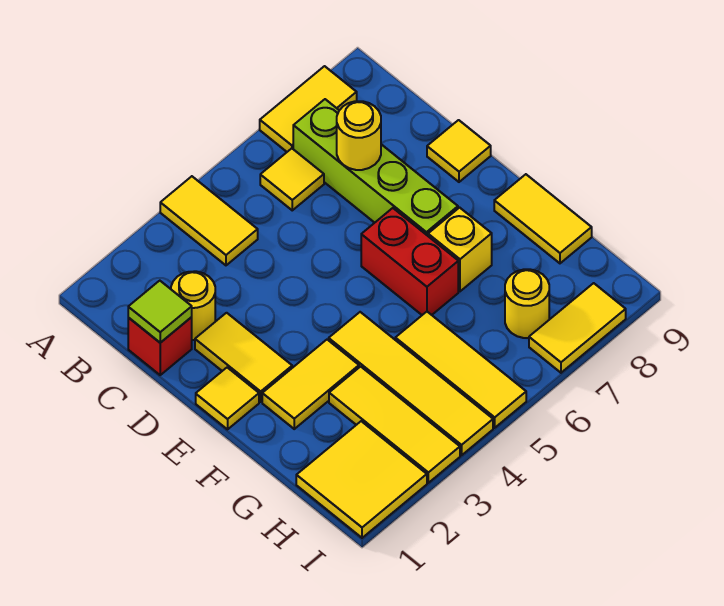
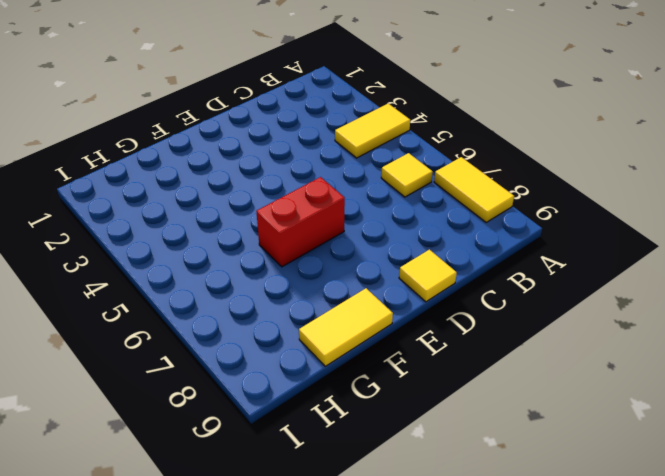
none -> lime 1x4 brick [293,99,458,236]
none -> red 1x1 brick [128,317,192,375]
none -> yellow 1x1 round brick [171,271,215,340]

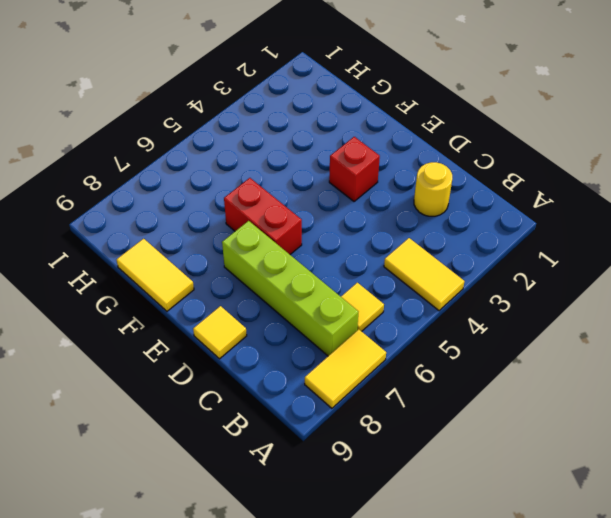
red 1x1 brick [329,137,380,202] -> red 1x1 brick moved to [128,317,192,375]
none -> yellow 1x2 tile [195,313,292,402]
none -> yellow 1x1 tile [196,368,259,429]
none -> yellow 1x2 tile [262,340,359,429]

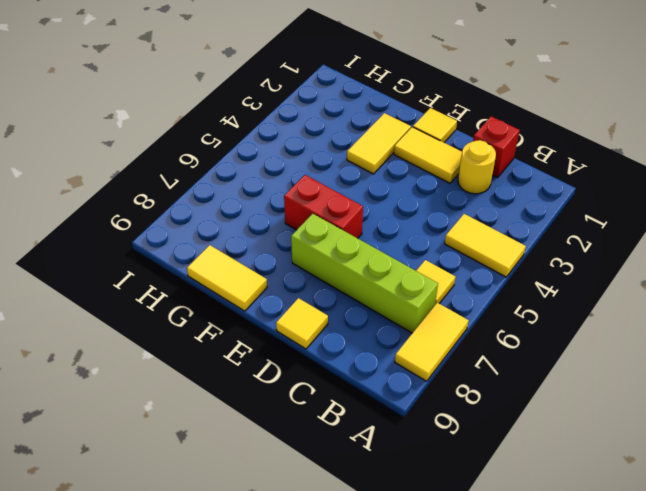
none -> yellow 1x4 tile [329,312,493,455]
none -> yellow 1x1 brick [428,208,492,291]
none -> yellow 1x3 tile [329,366,460,483]

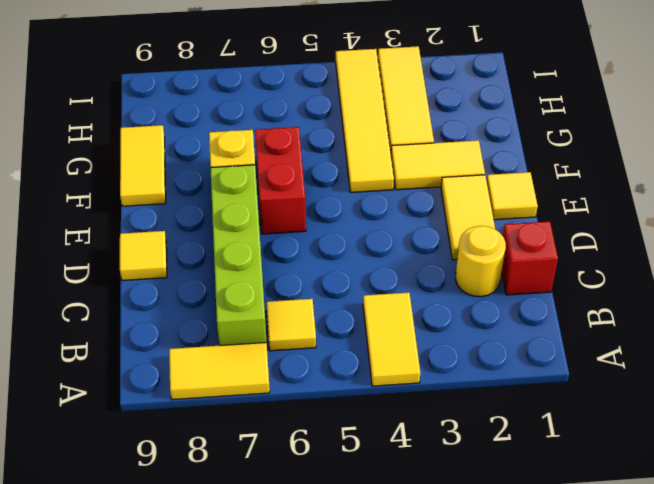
none -> yellow 1x3 tile [395,312,526,428]
none -> yellow 2x2 tile [296,421,427,538]
none -> yellow 1x1 round brick [505,269,549,338]

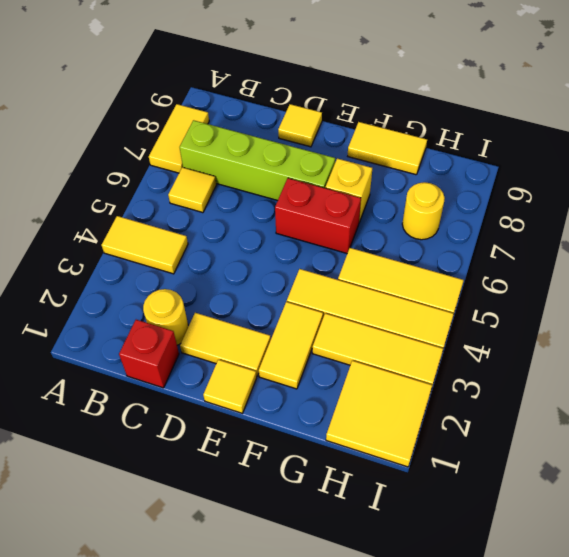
none -> yellow 1x2 tile [529,283,626,373]
none -> lime 1x1 tile [128,281,192,343]
none -> yellow 1x1 round brick [337,101,381,170]

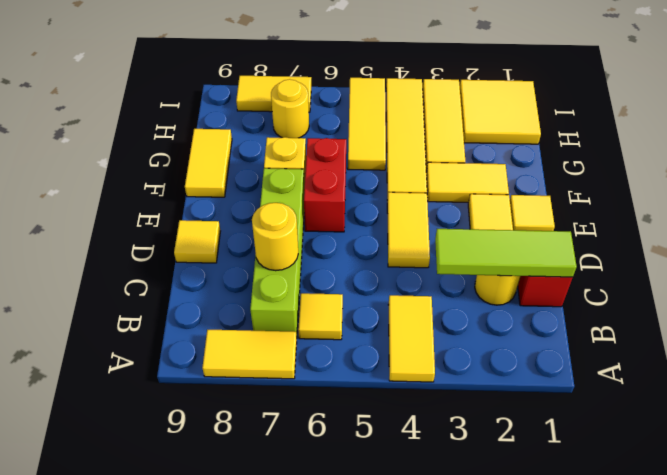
lime 1x3 tile [435,229,577,277] -> lime 1x1 tile [128,281,192,343]
yellow 1x2 tile [387,192,430,268] -> none

